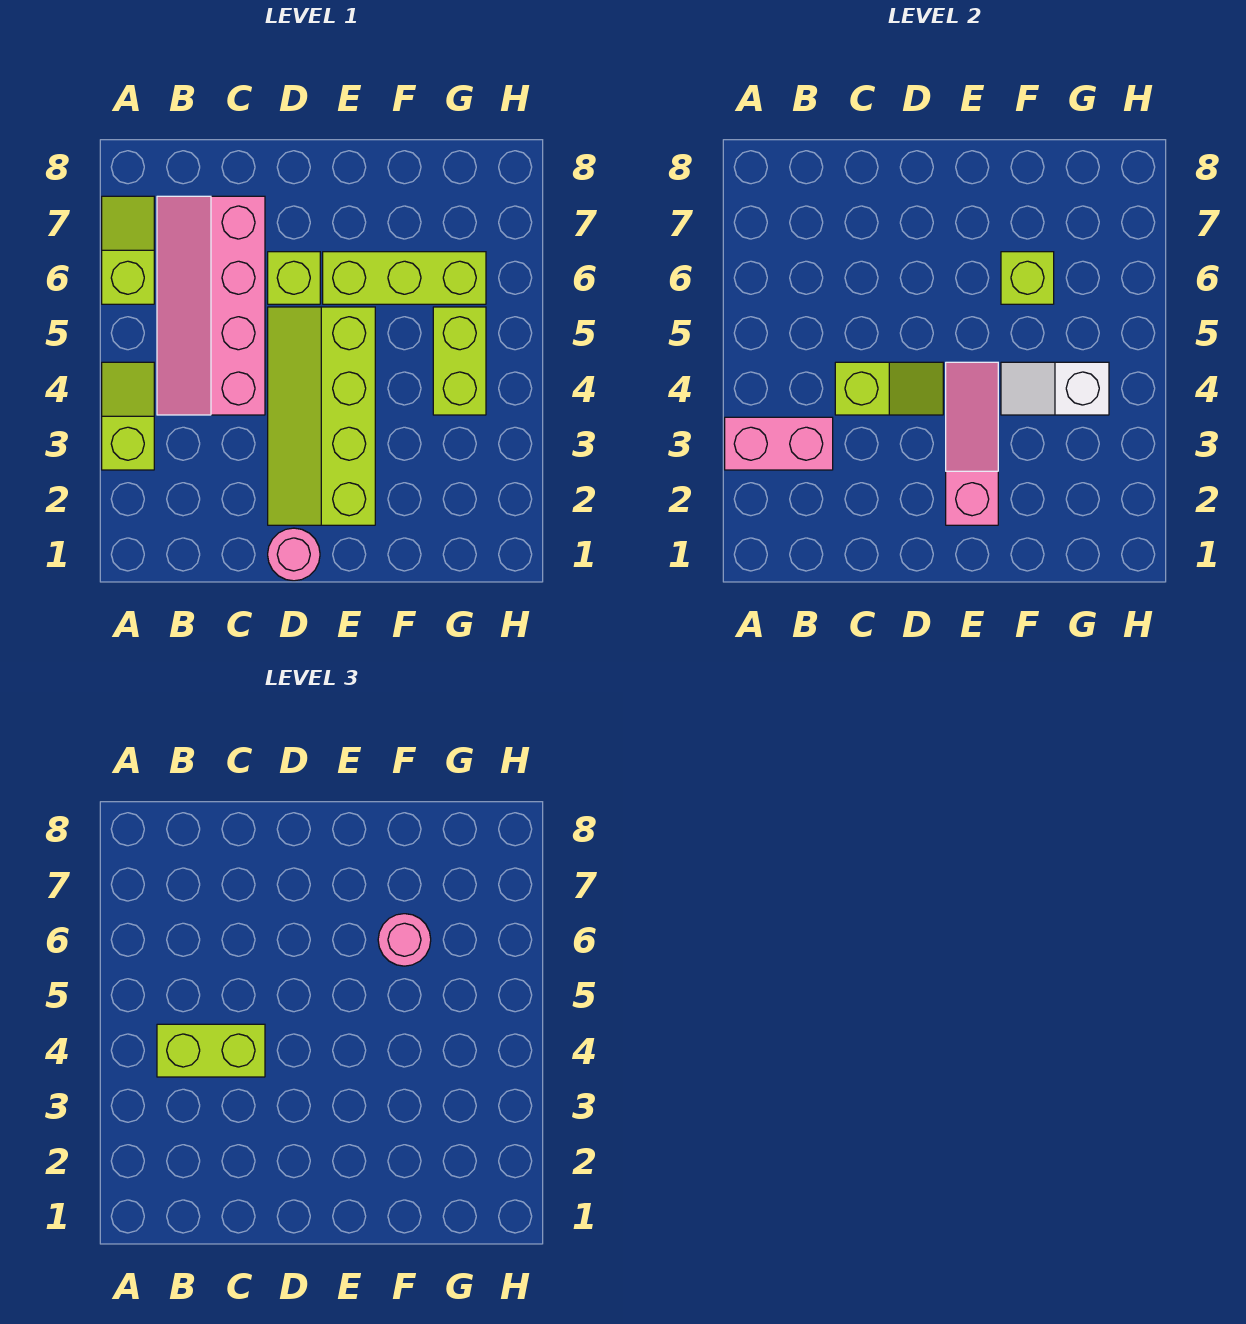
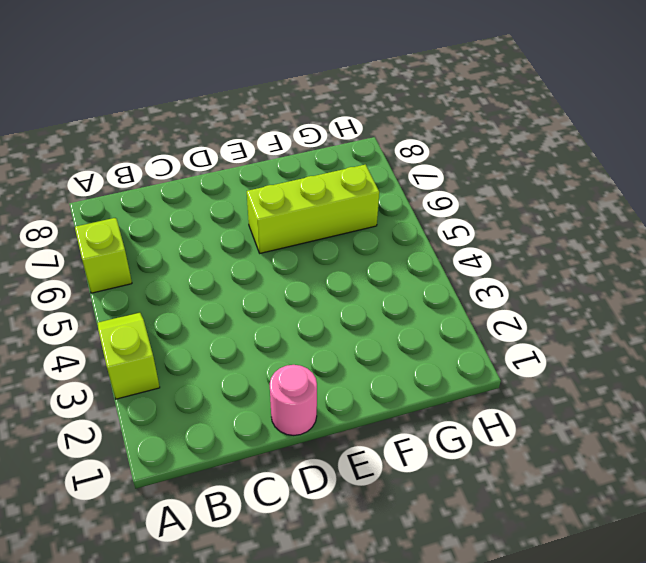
none -> pink 2x4 slope [157,196,265,415]
none -> lime 2x4 slope [268,307,375,525]
none -> lime 1x1 brick [268,252,320,304]

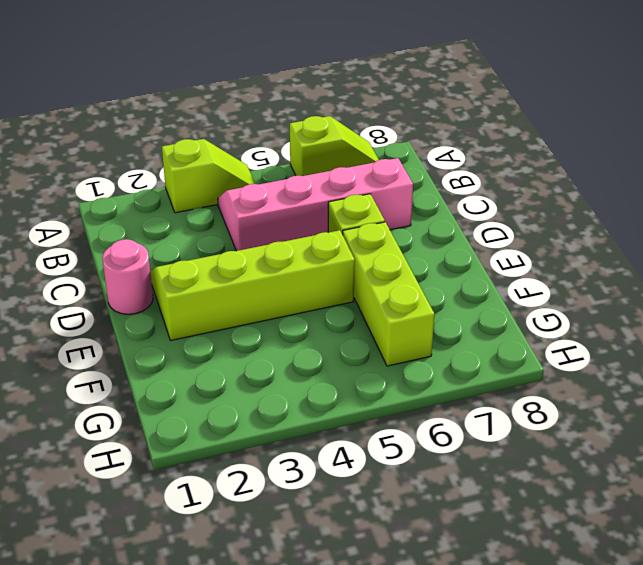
none -> lime 1x2 brick [433,307,486,415]
none -> pink 1x2 brick [725,417,833,470]
none -> lime 1x2 slope [835,362,943,415]

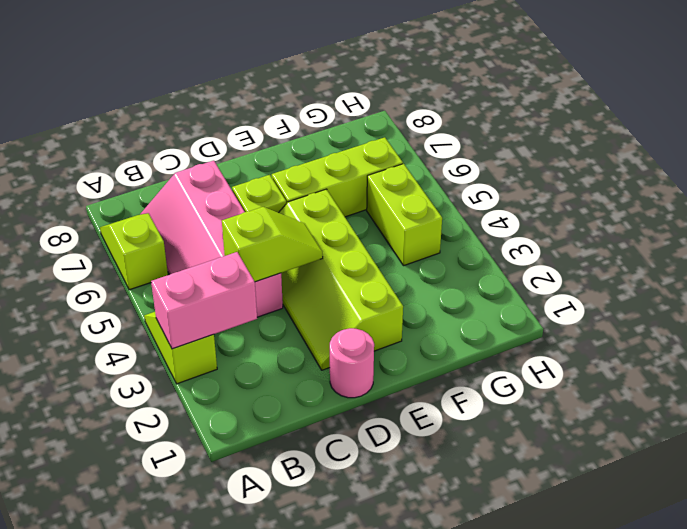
none -> pink 1x3 slope [946,362,998,525]
none -> white 1x2 slope [1001,362,1109,415]
none -> lime 1x1 brick [1001,252,1054,304]

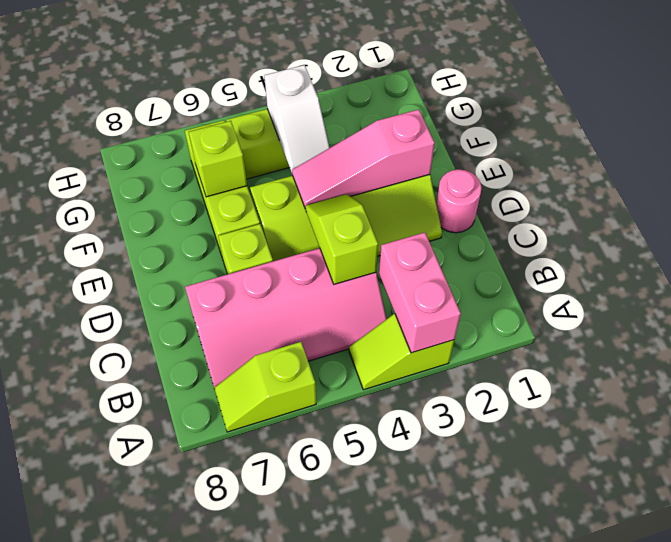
none -> lime 1x2 brick [157,1024,265,1077]
none -> pink 1x1 round brick [378,914,431,966]

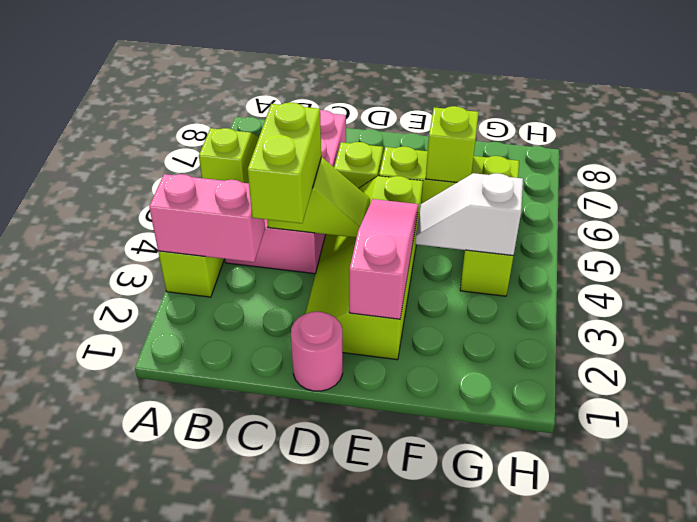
lime 1x2 brick [248,103,321,223] -> lime 1x2 brick turned to [157,1024,265,1077]
none -> pink 1x1 round brick [378,914,431,966]

